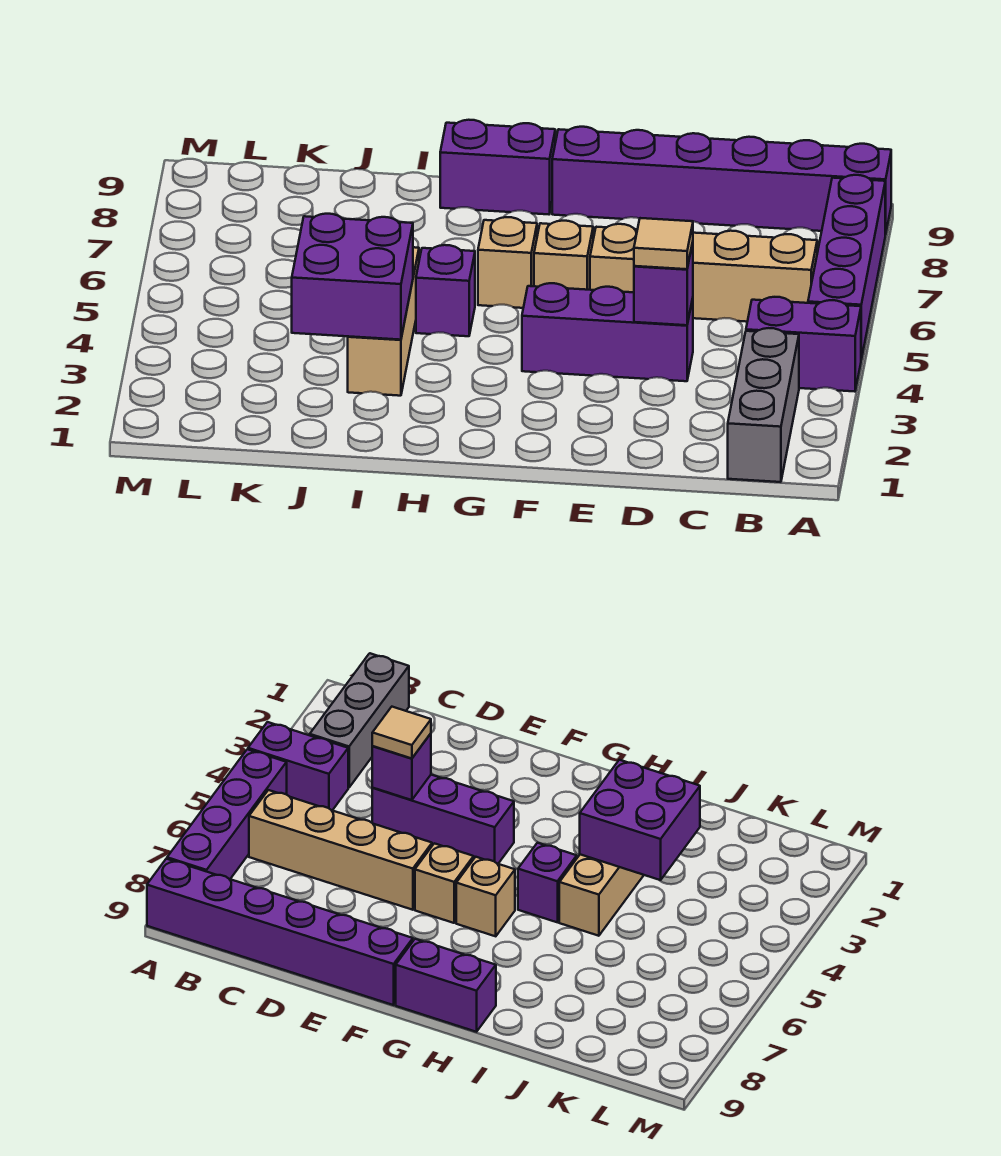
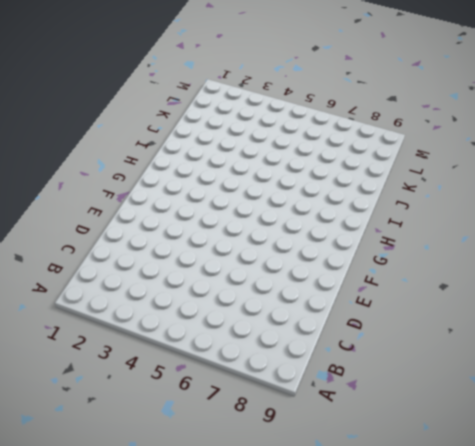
none -> purple 1x2 brick [746,297,861,392]
none -> purple 1x4 brick [808,175,885,359]
none -> purple 1x6 brick [552,127,891,235]

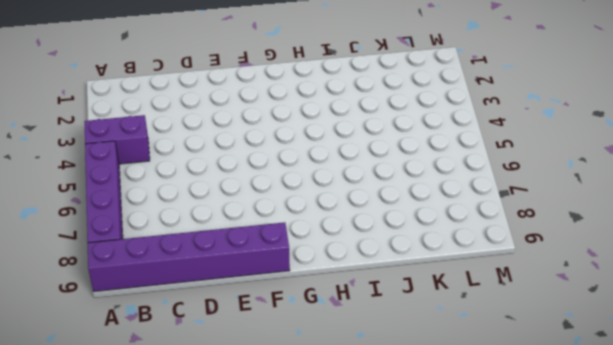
none -> grey 1x3 brick [728,328,799,482]
none -> tan 1x4 brick [590,224,817,322]
none -> purple 1x3 brick [522,283,693,381]

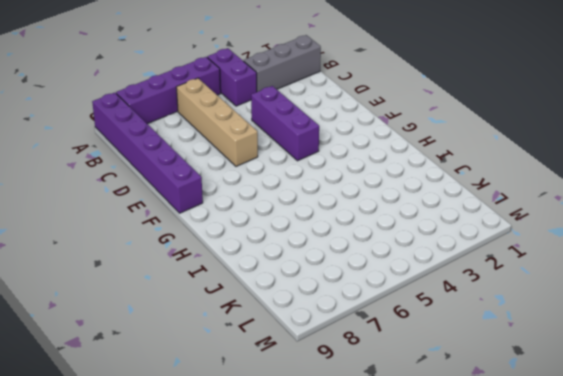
none -> tan 1x1 brick [534,221,593,290]
none -> tan 1x1 brick [478,217,537,308]
none -> purple 1x2 brick [440,120,555,214]

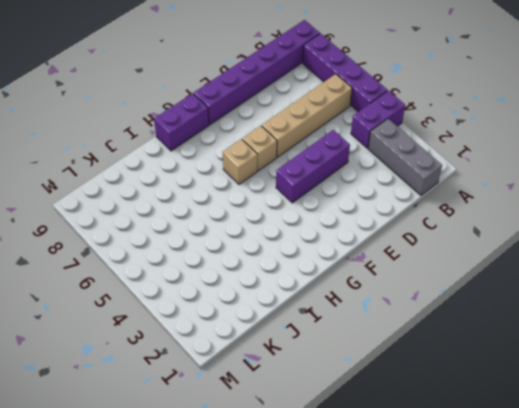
none -> purple 1x1 brick [416,245,475,336]
none -> tan 1x3 brick [348,247,419,396]
none -> purple 1x1 brick [634,243,693,325]

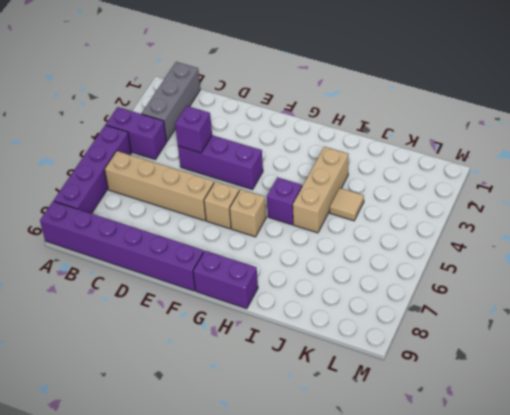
tan 1x1 tile [330,188,364,221] -> tan 1x1 tile moved to [634,218,693,269]
none -> purple 2x2 brick [292,214,413,340]

